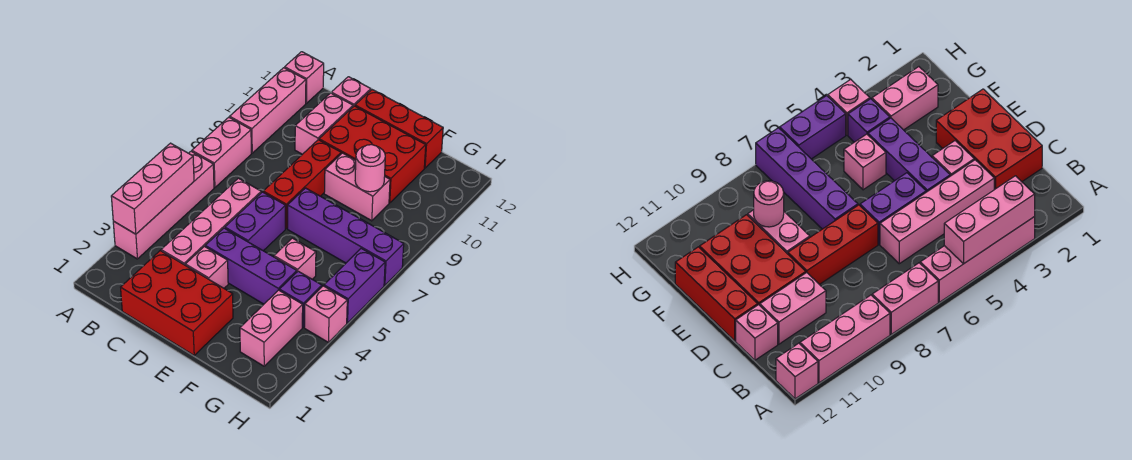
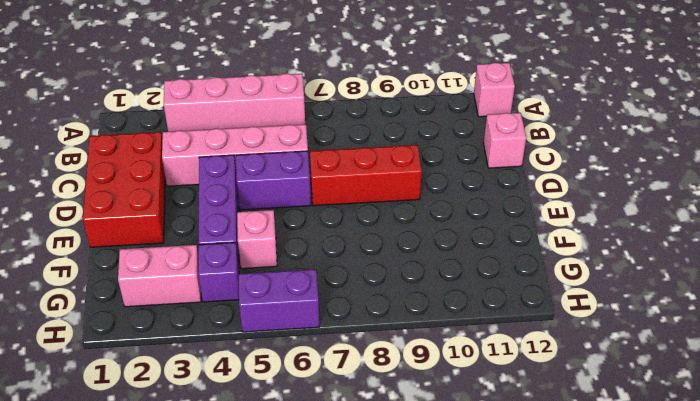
none -> pink 1x2 brick [192,117,251,188]
none -> pink 1x3 brick [230,68,306,153]
none -> pink 1x2 brick [295,93,353,154]

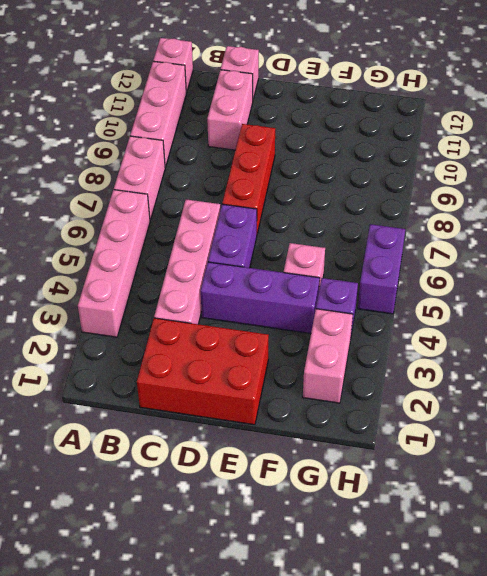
none -> pink 1x1 brick [185,246,228,288]
none -> red 2x3 brick [319,106,426,203]
none -> red 1x3 brick [355,90,443,168]

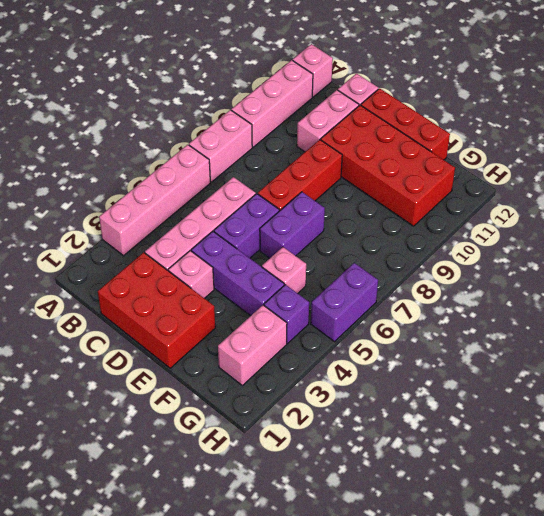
red 2x4 brick [321,105,455,226] -> red 2x3 brick [319,106,426,203]
purple 1x2 brick [260,192,325,258] -> purple 1x4 brick [288,188,404,285]
none -> pink 1x2 brick [324,153,390,221]
none -> pink 1x1 brick [304,286,347,342]
none -> pink 1x3 brick [111,143,194,234]

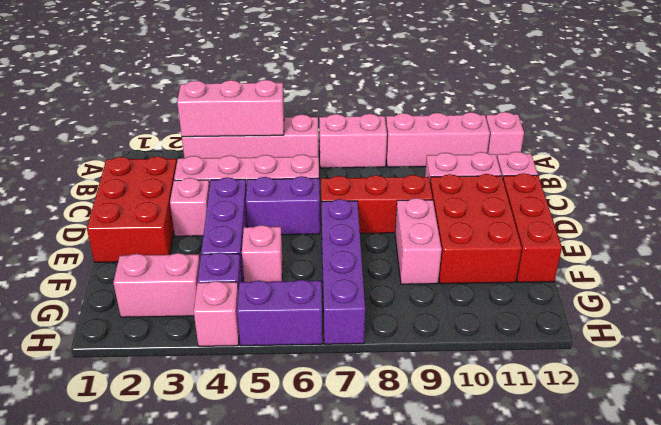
none -> pink 1x1 round brick [355,145,385,192]

